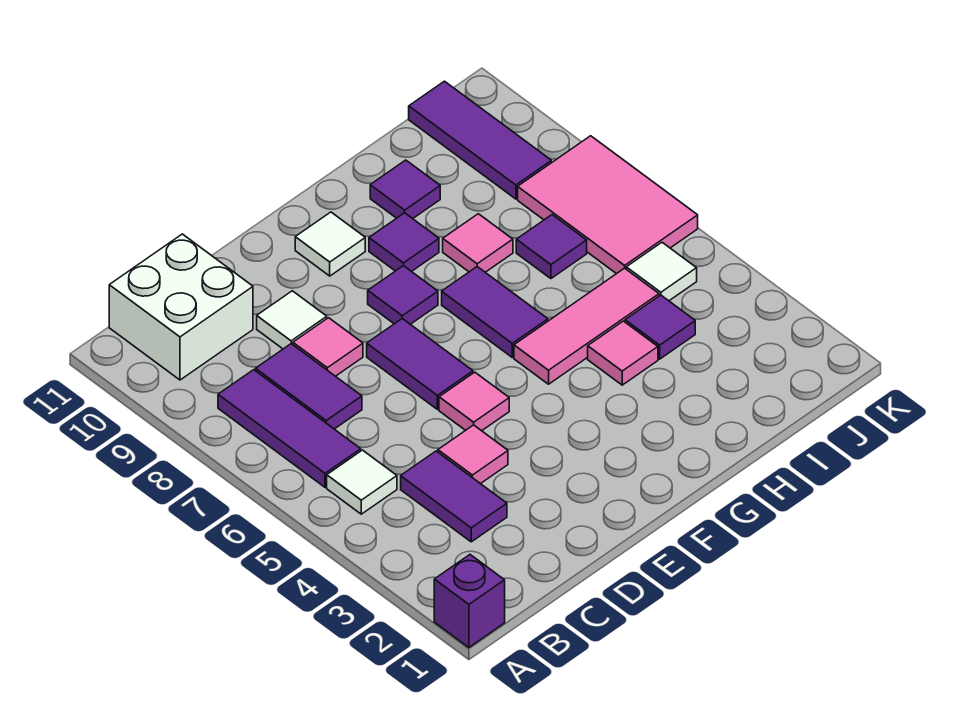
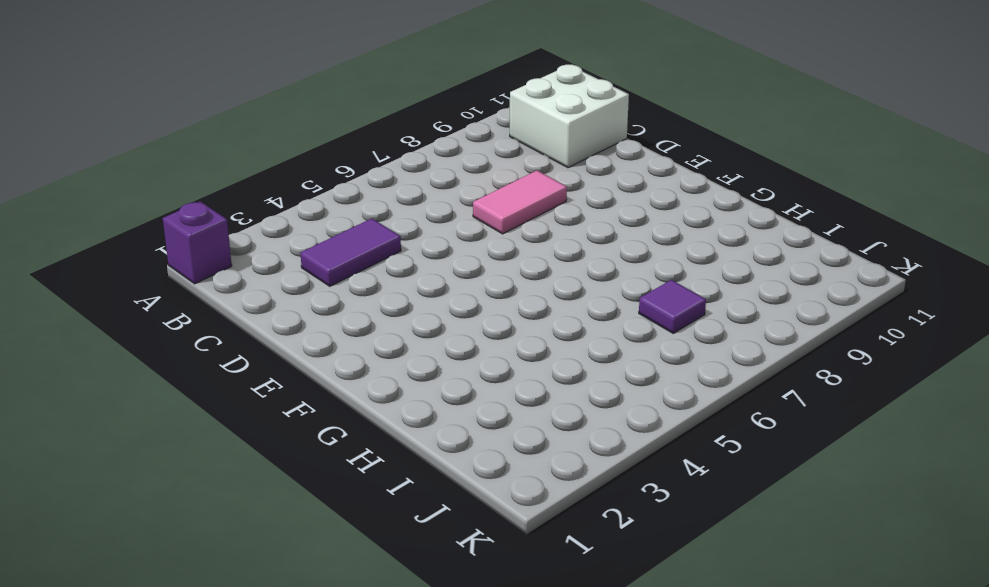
pink 1x2 tile [473,171,567,234] -> pink 1x1 tile [293,318,363,376]
none -> white 1x1 tile [327,450,397,514]
none -> purple 1x3 tile [218,370,361,487]
none -> purple 1x2 tile [255,344,362,429]

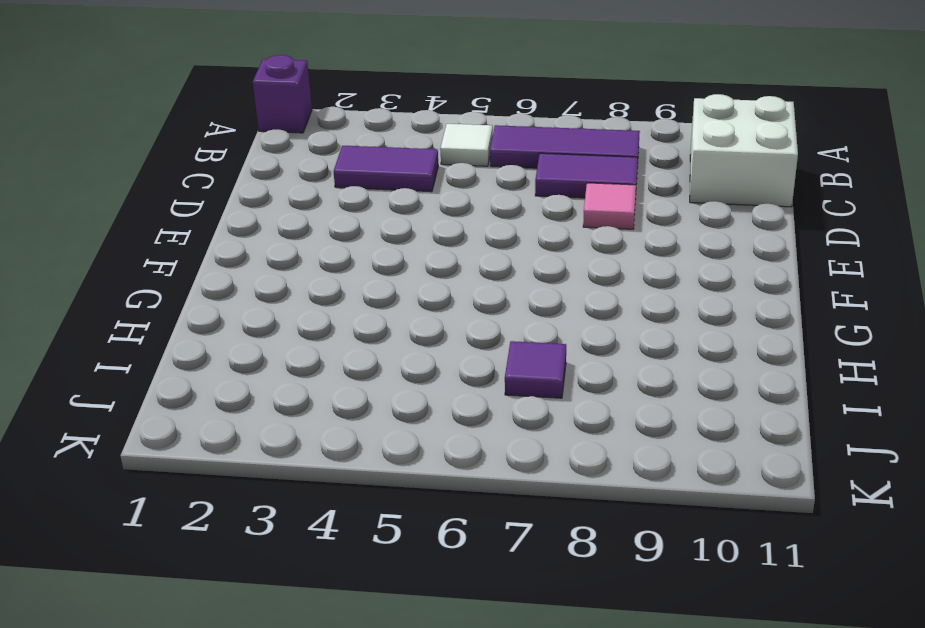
none -> pink 1x1 tile [438,425,508,484]
none -> white 1x1 tile [257,291,327,349]
none -> pink 1x1 tile [439,372,509,431]

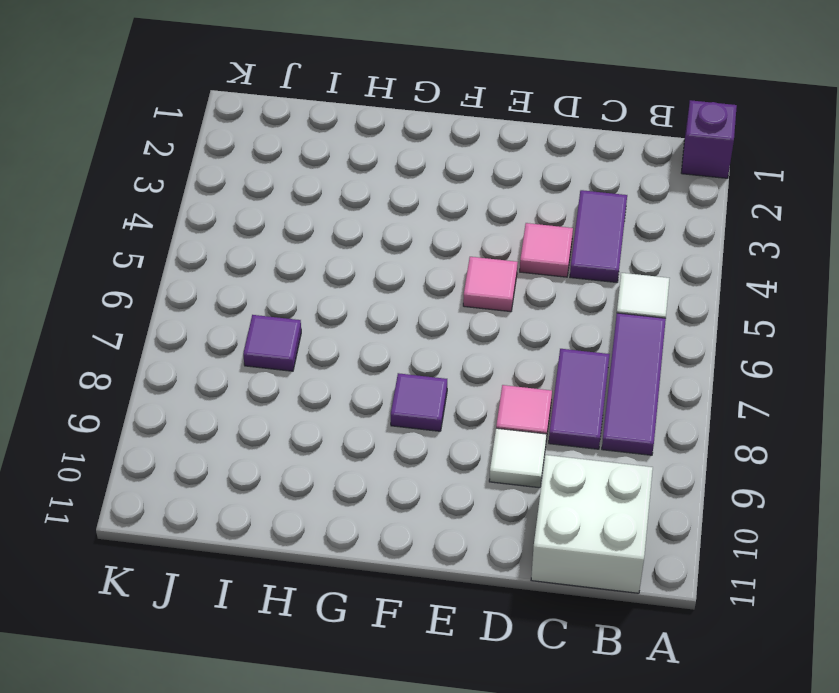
none -> purple 1x2 tile [367,319,473,409]
none -> white 1x1 tile [295,212,365,276]
none -> pink 1x3 tile [514,268,659,384]

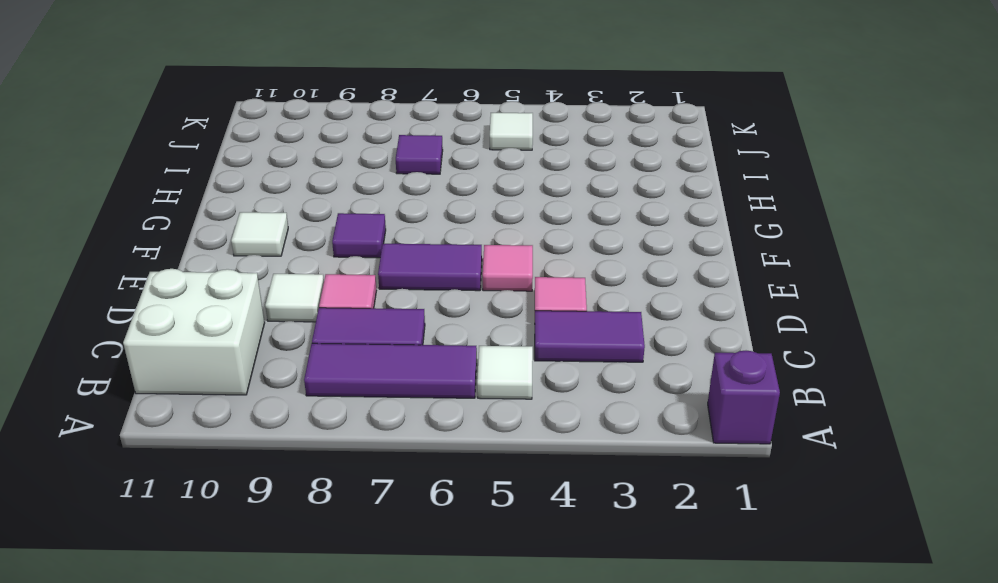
none -> pink 1x3 tile [514,268,659,384]
none -> purple 1x2 tile [442,267,548,357]
none -> purple 1x1 tile [369,213,439,272]

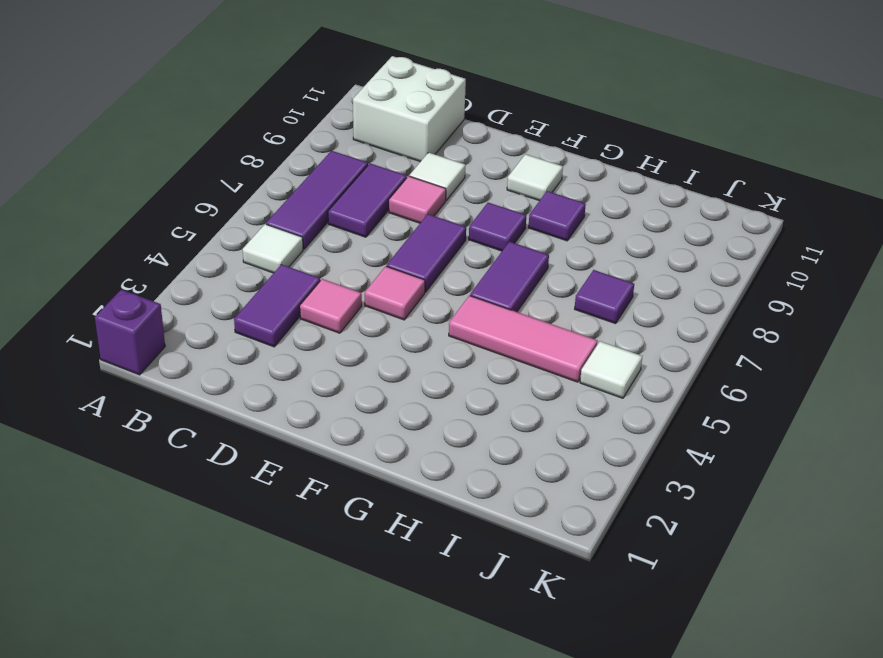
none -> pink 1x1 tile [588,321,658,385]
none -> pink 1x1 tile [443,214,513,272]
none -> purple 1x1 tile [370,160,440,219]

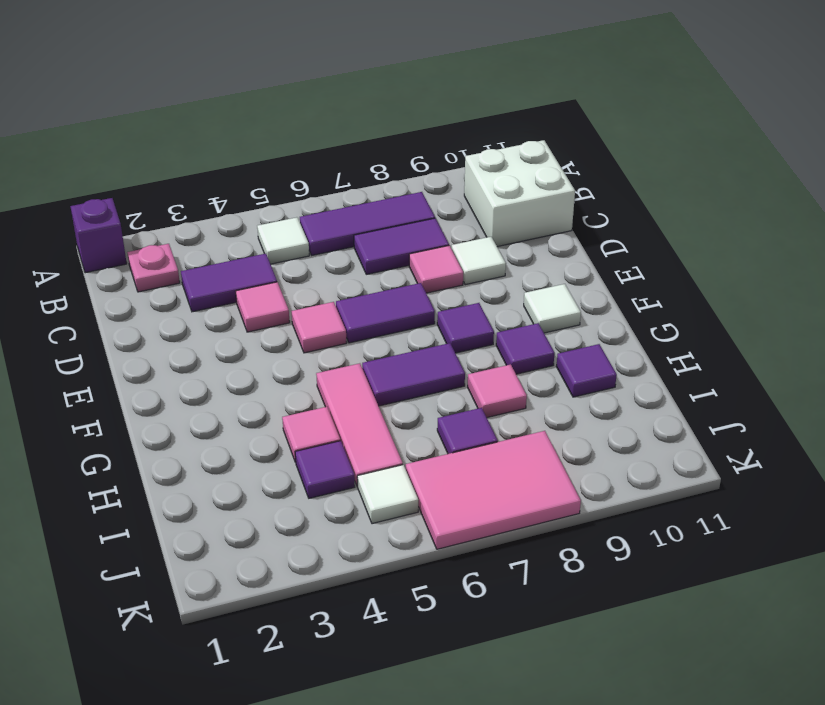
pink 1x1 plate [127,244,180,292] -> none
none -> purple 1x3 tile [409,81,551,199]

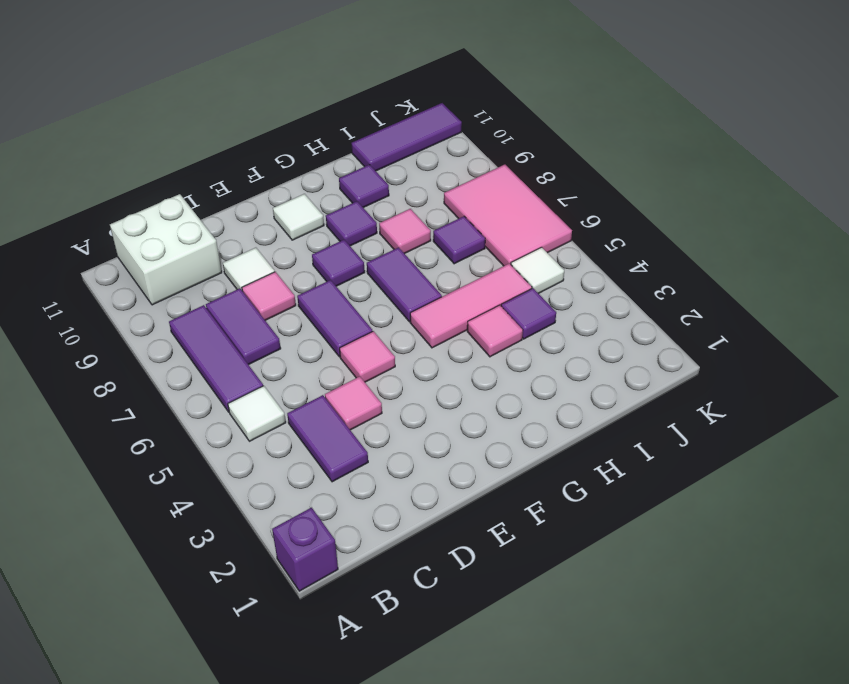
purple 1x3 tile [352,103,462,171] -> purple 1x3 tile turned to [409,81,551,199]

